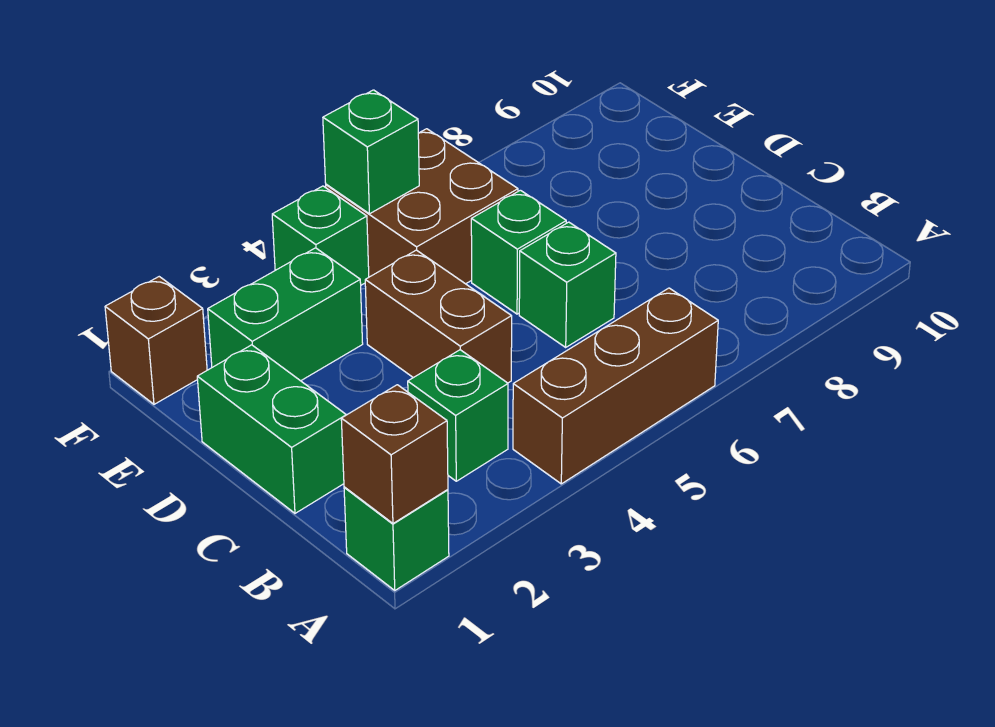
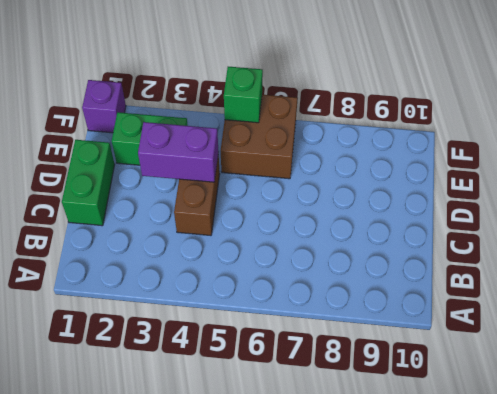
purple 1x2 brick [138,122,219,182] -> none
purple 1x1 brick [82,80,126,133] -> brown 1x1 brick [105,277,207,404]
none -> green 1x1 brick [344,487,449,590]
none -> brown 1x3 brick [513,288,718,484]
none -> green 1x1 brick [408,350,508,481]

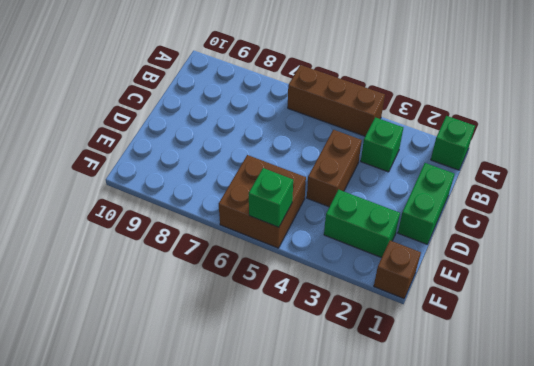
none -> green 1x1 brick [519,222,616,347]
none -> green 1x1 brick [471,190,566,314]
none -> green 1x1 brick [272,186,369,285]

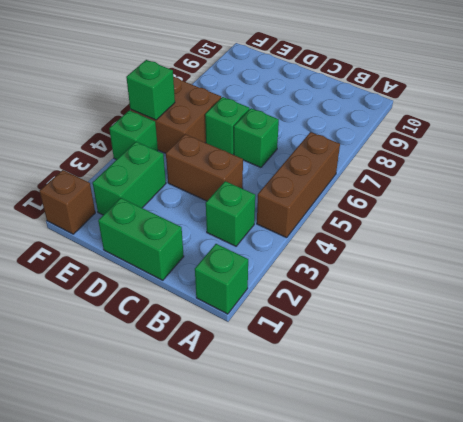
none -> brown 1x1 brick [341,385,448,523]

